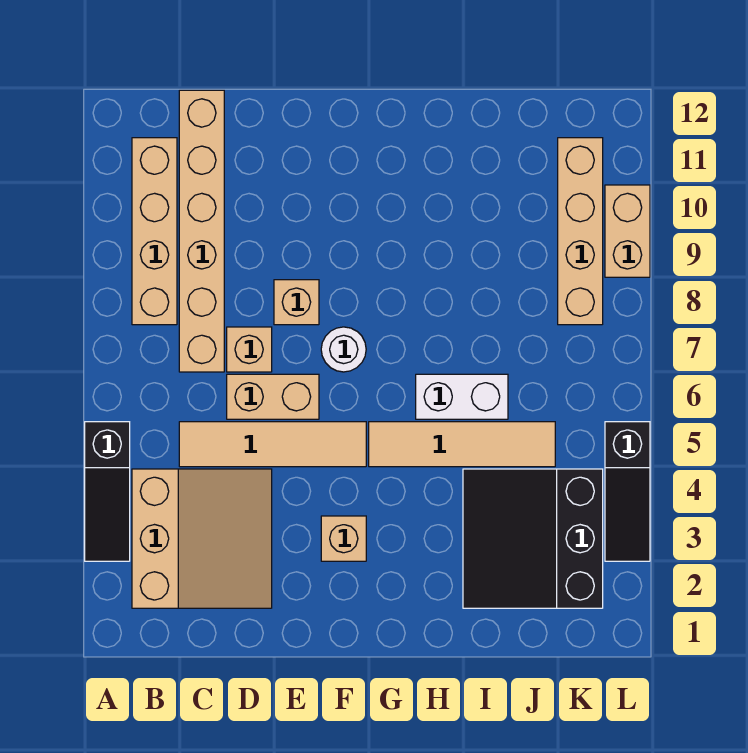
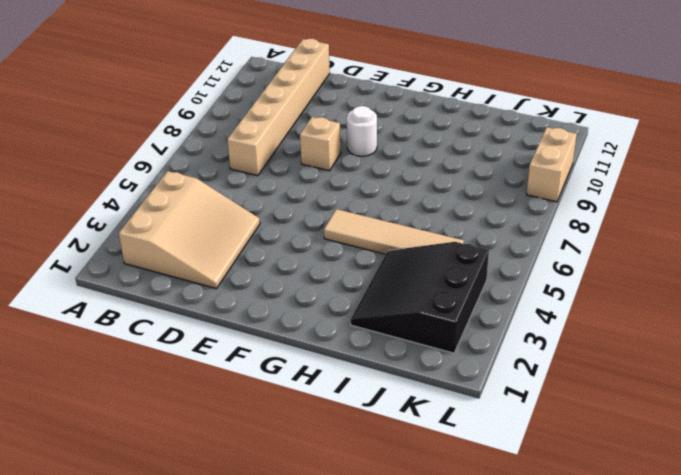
white 1x1 round brick [347,106,377,156] -> white 1x1 round brick moved to [321,327,366,372]
none -> black 1x3 slope [85,422,130,561]
none -> tan 1x4 brick [132,138,177,325]
none -> tan 1x4 tile [179,422,366,467]

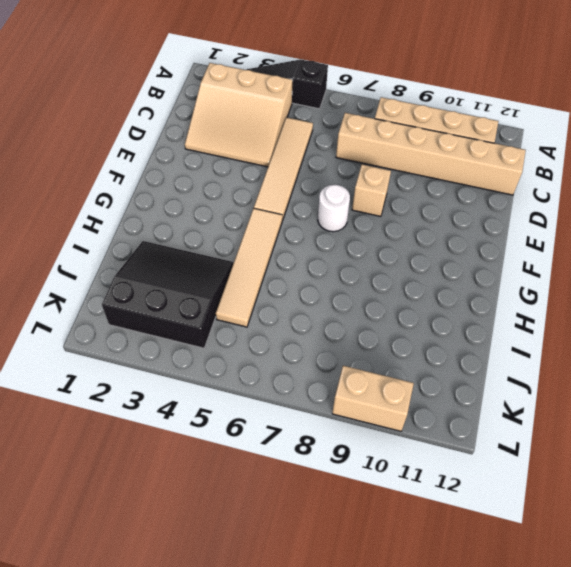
none -> tan 1x2 brick [227,374,319,419]
none -> tan 1x1 brick [227,327,272,372]
none -> tan 1x1 brick [321,516,366,561]

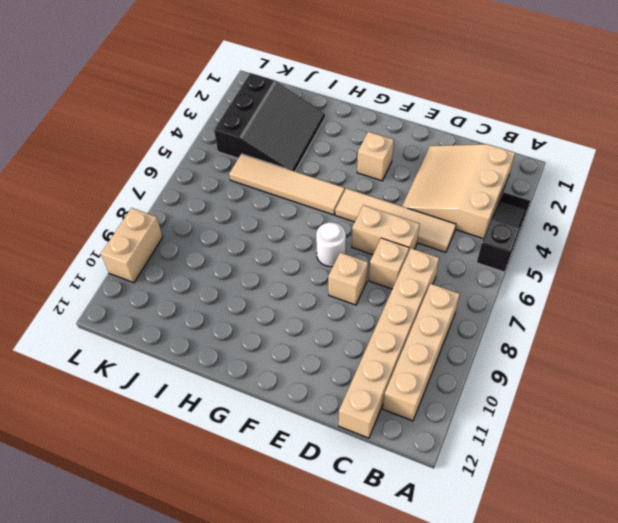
none -> white 1x2 brick [416,374,508,419]
none -> tan 1x4 brick [558,138,603,325]
none -> black 1x3 slope [605,422,650,561]

